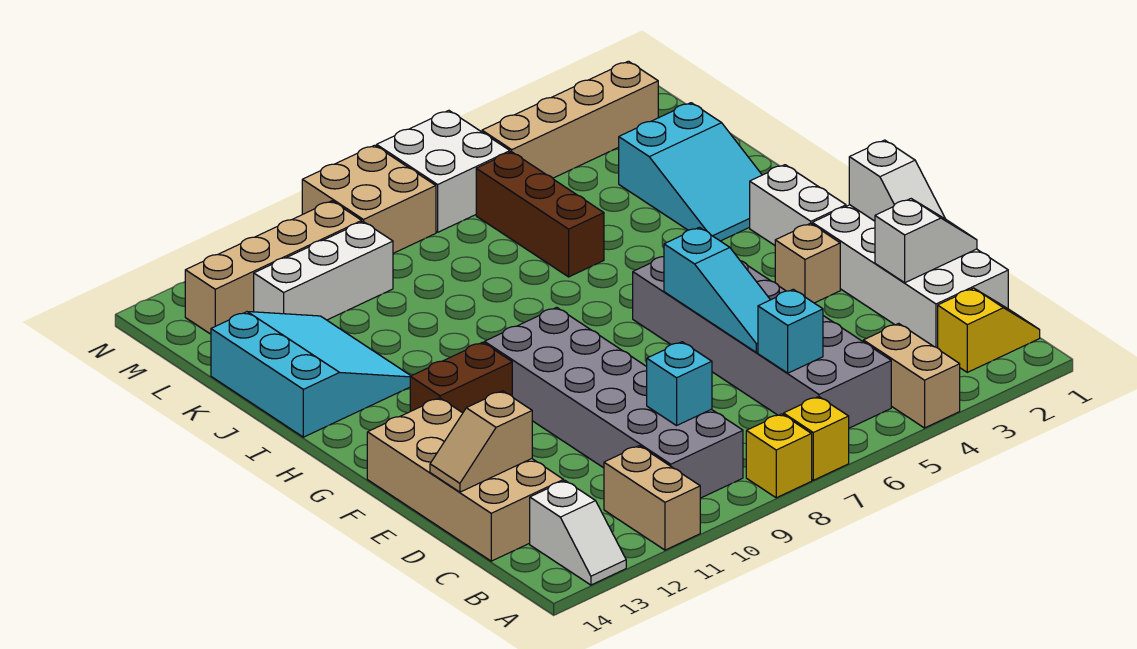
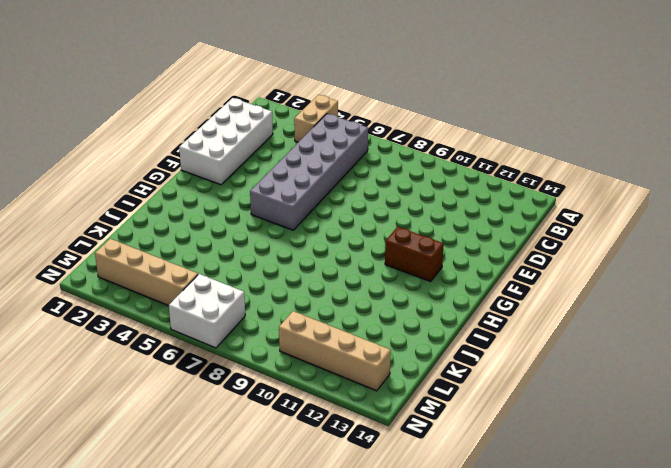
none -> yellow 1x1 brick [784,397,849,480]
none -> yellow 1x1 brick [746,414,812,498]
none -> tan 1x2 brick [604,446,700,550]

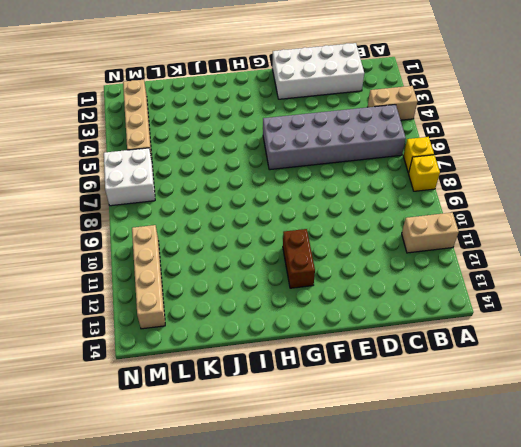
none -> white 1x2 slope [530,481,626,585]
none -> yellow 1x2 slope [938,288,1040,372]
none -> grey 2x6 brick [484,307,743,498]

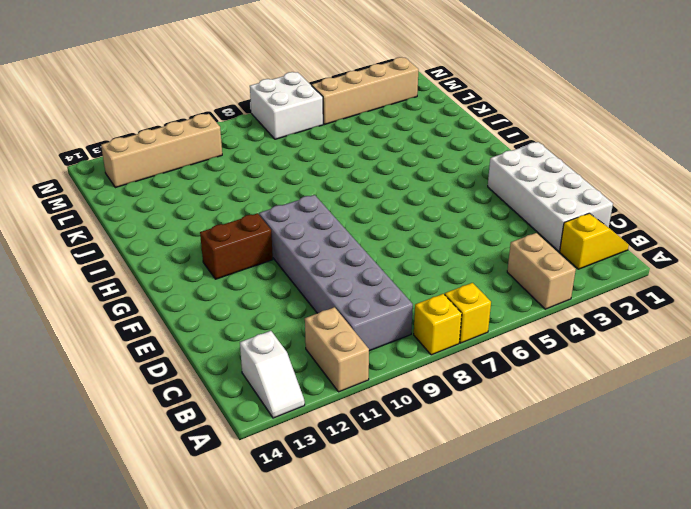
none -> grey 2x6 brick [633,257,891,428]
none -> tan 2x4 brick [367,398,564,561]
none -> tan 1x1 brick [775,223,840,303]

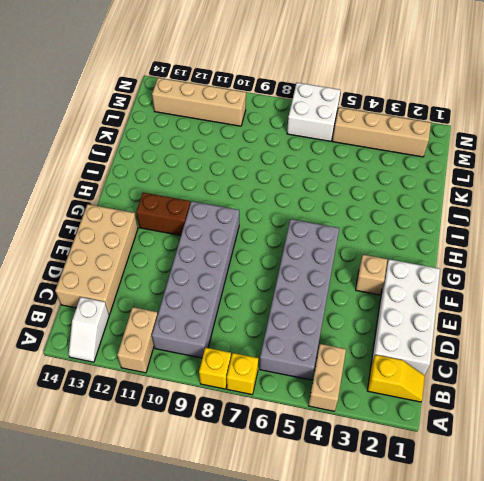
none -> white 1x2 brick [750,165,846,245]
none -> cyan 2x3 slope [619,103,762,241]
none -> cyan 3x3 slope [211,312,411,437]

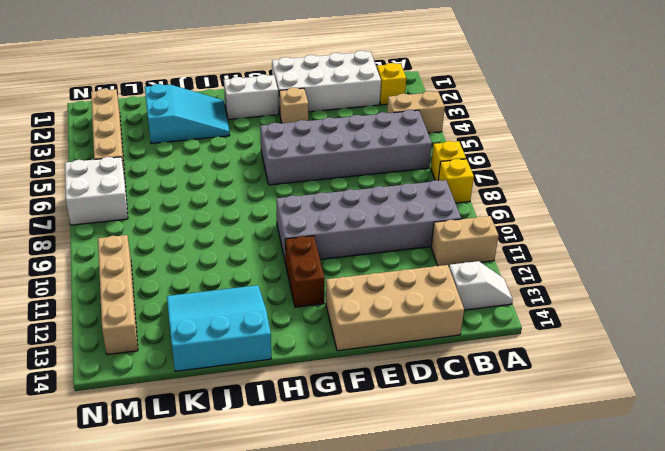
none -> brown 1x3 brick [476,152,604,277]
none -> white 1x3 brick [254,222,393,320]
none -> tan 2x2 brick [302,145,436,253]

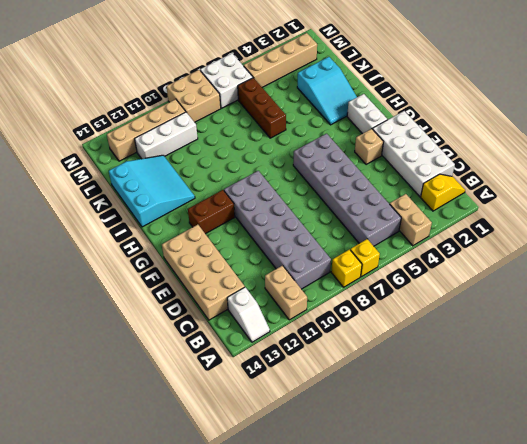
none -> cyan 1x1 brick [758,289,823,373]
none -> cyan 1x1 brick [647,342,712,426]
none -> white 1x2 slope [875,199,977,283]

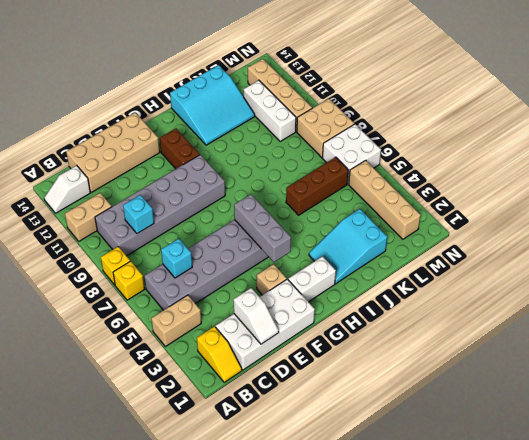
grey 1x3 brick [234,194,291,262] -> none
none -> cyan 1x3 slope [664,227,770,353]
none -> tan 1x2 slope [430,391,532,492]
none -> white 1x2 slope [849,140,945,221]

